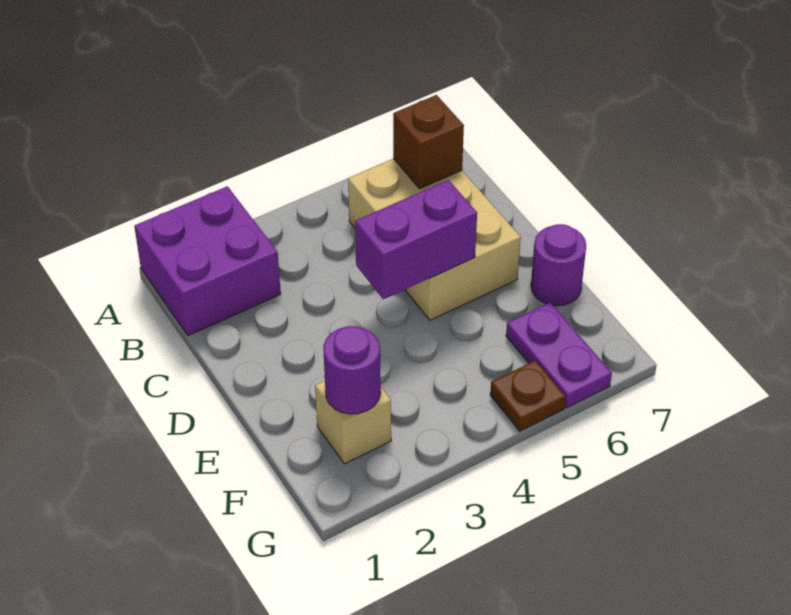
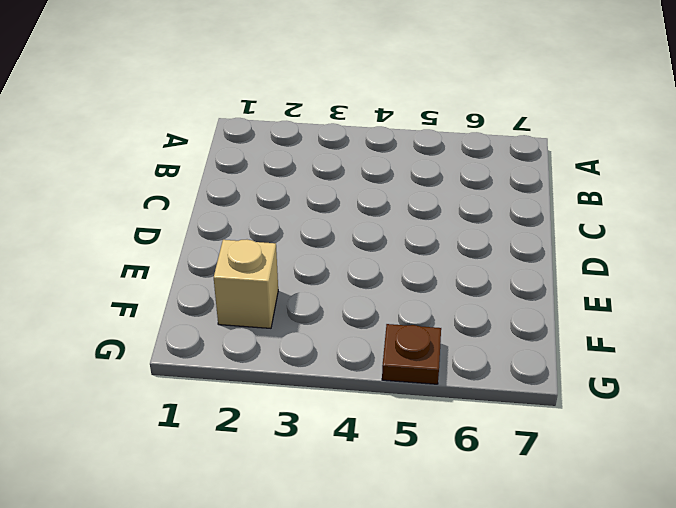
none -> purple 2x2 brick [134,186,281,336]
none -> tan 2x3 brick [348,159,521,320]

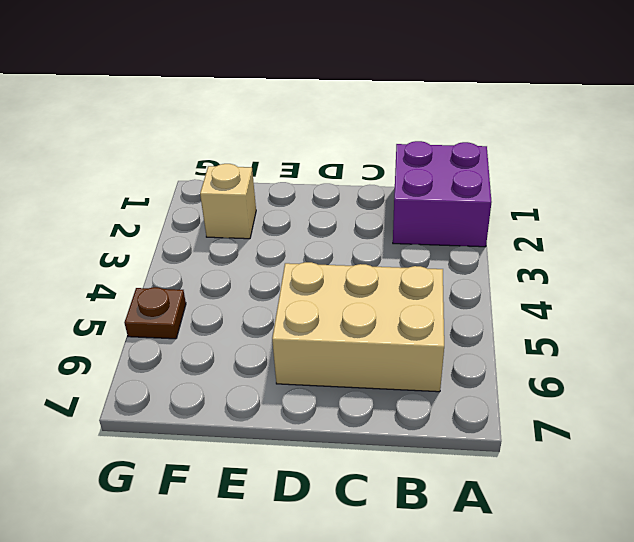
none -> purple 1x1 round brick [531,224,586,306]
none -> purple 1x2 plate [506,302,612,408]

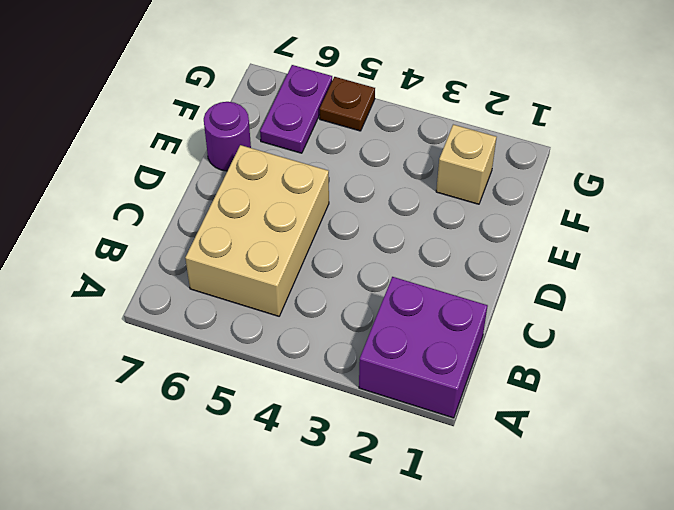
none -> brown 1x1 brick [393,95,464,189]
none -> purple 1x2 brick [355,180,477,299]

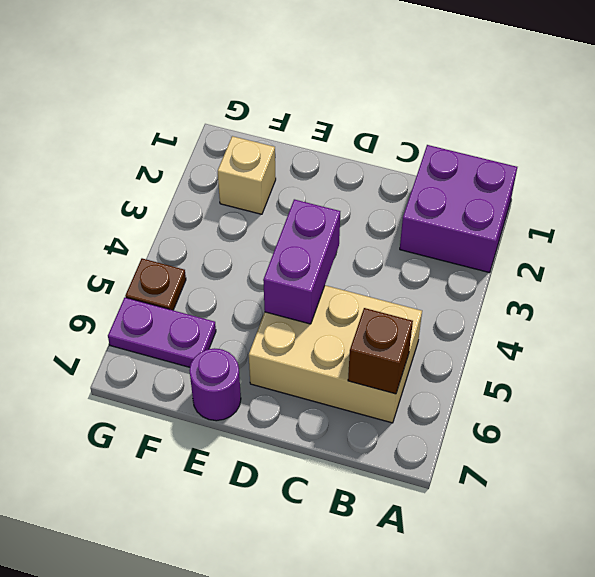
none -> purple 1x1 round brick [323,326,381,414]

